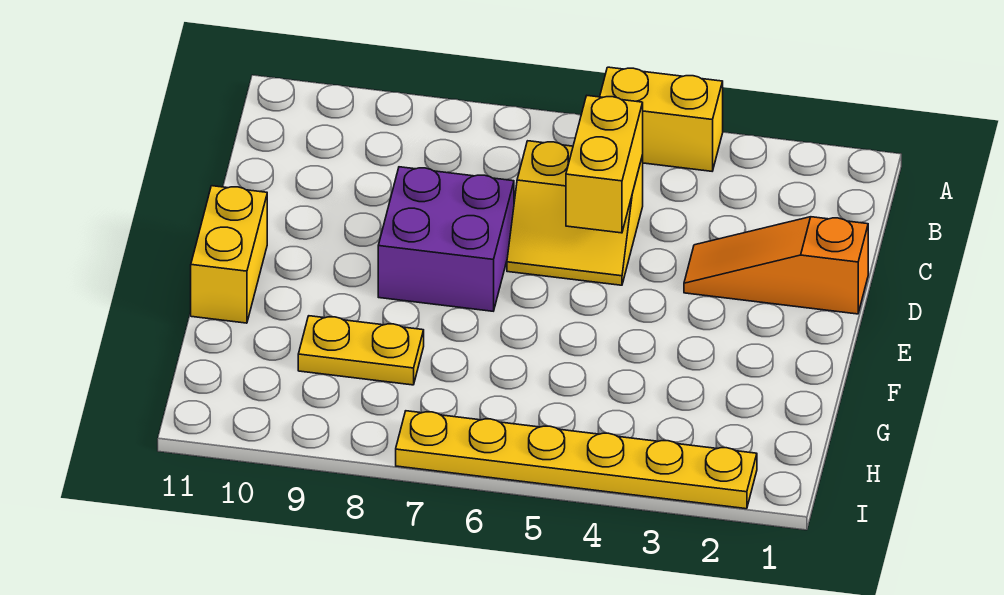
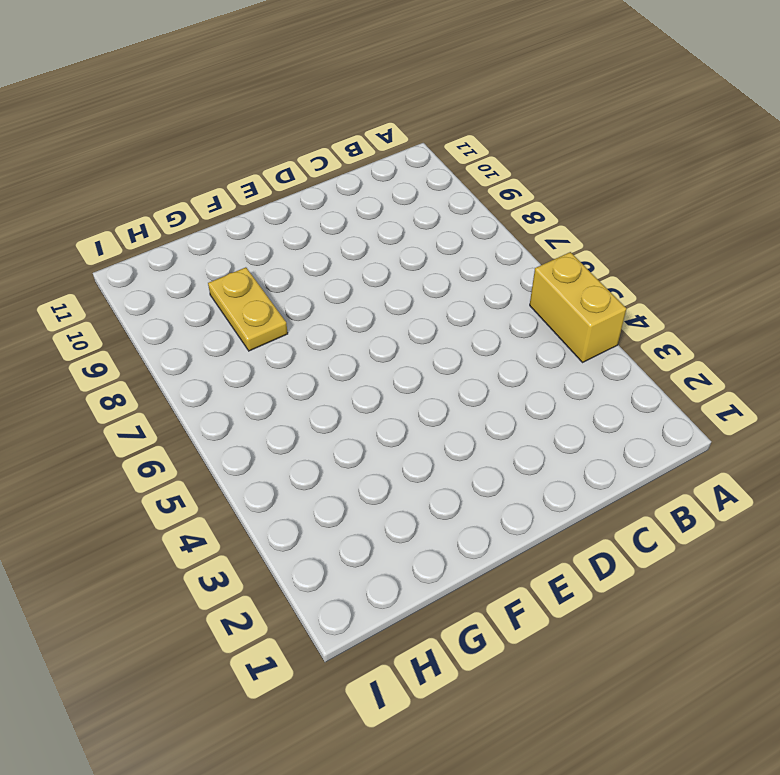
none -> yellow 2x2 slope [507,141,643,285]
none -> orange 1x3 slope [684,217,868,314]

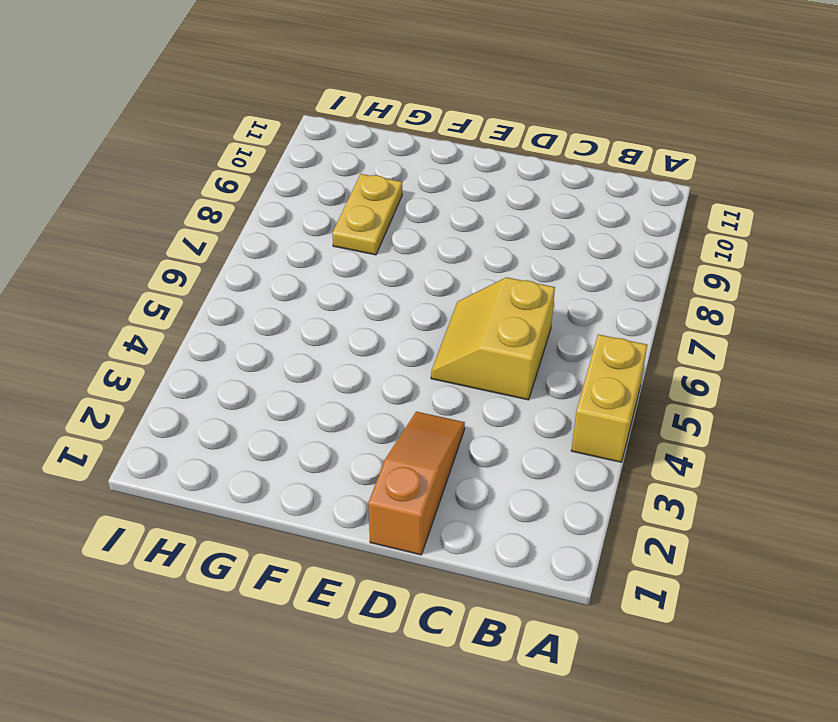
none -> purple 2x2 brick [378,167,514,311]
none -> yellow 1x2 brick [191,186,267,323]

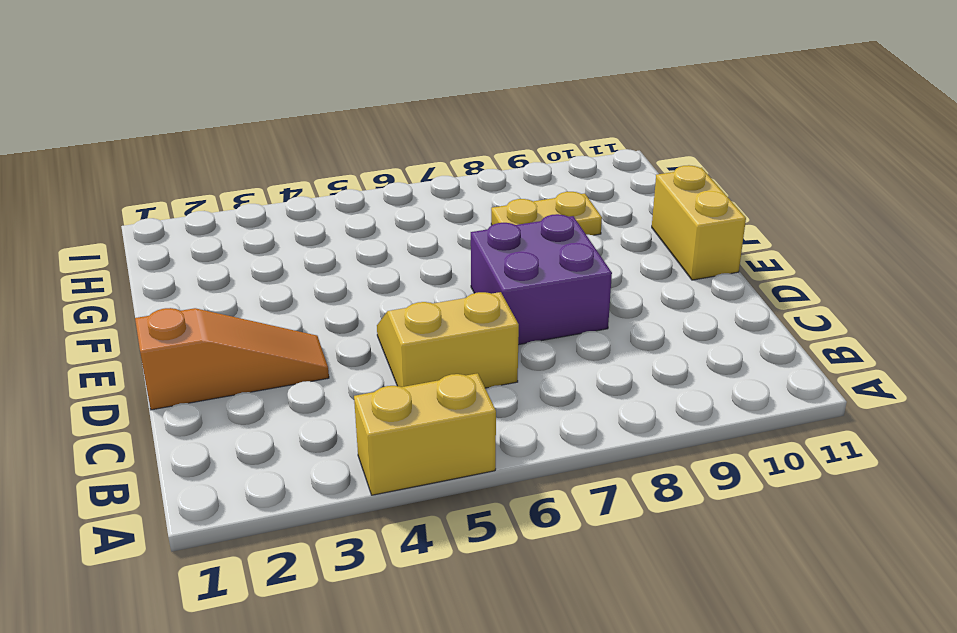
none -> yellow 1x6 plate [396,411,757,509]
none -> yellow 1x2 brick [566,96,643,233]

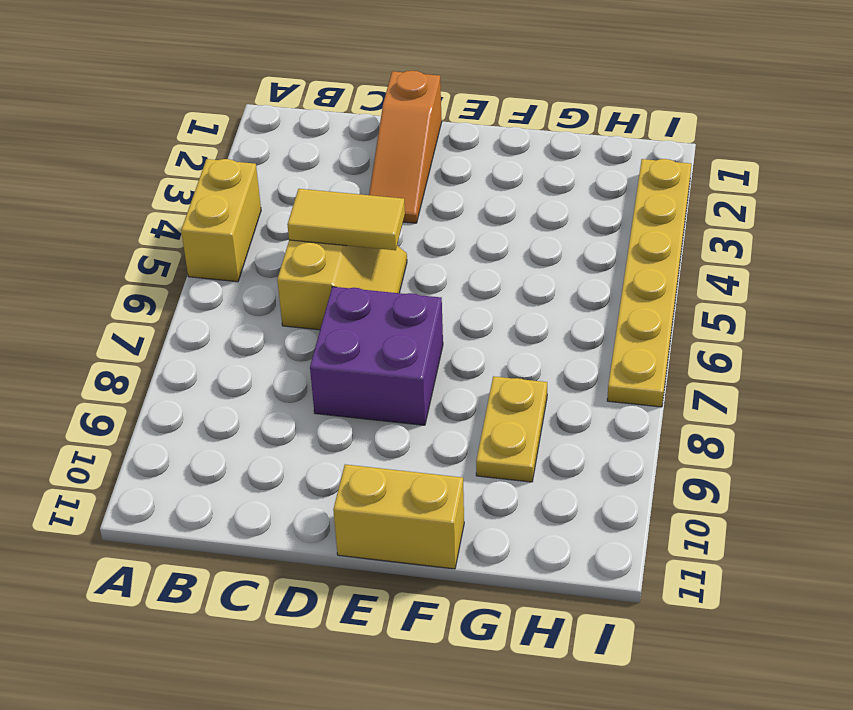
yellow 1x2 tile [287,189,405,250] -> yellow 1x2 brick [566,96,643,233]

